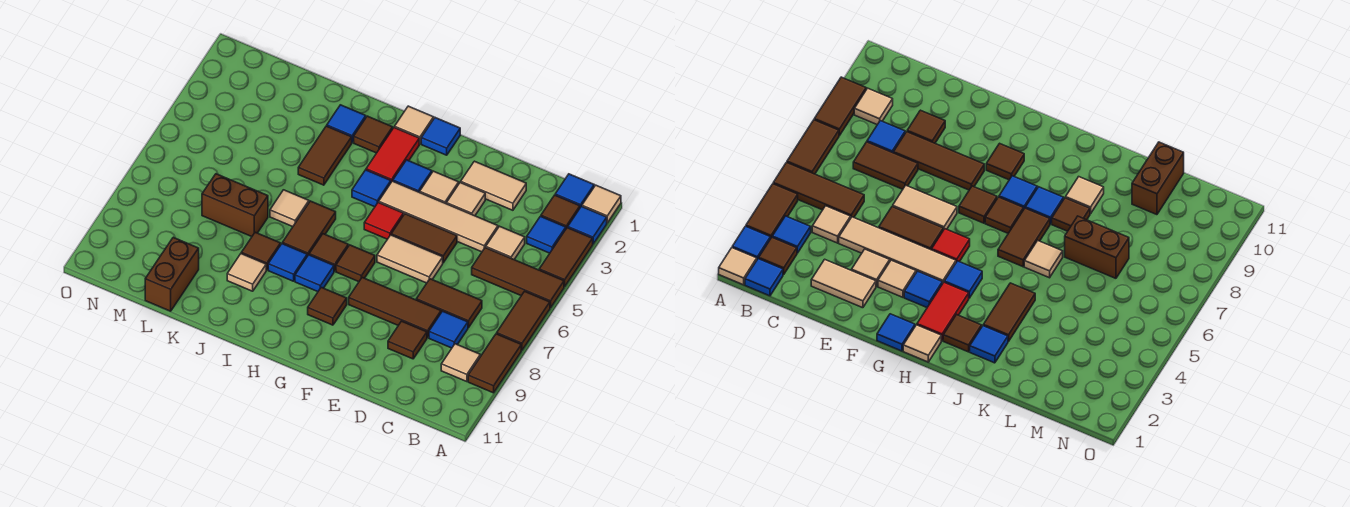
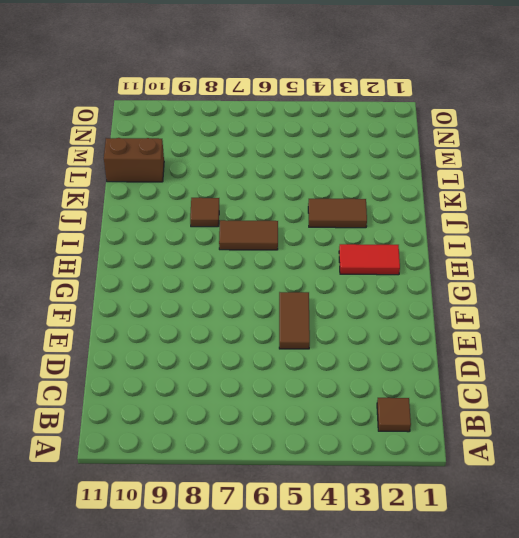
none -> tan 1x1 tile [582,185,621,223]
none -> blue 1x1 tile [568,206,607,244]
none -> brown 1x2 tile [539,228,593,287]
none -> brown 1x3 tile [472,247,564,308]

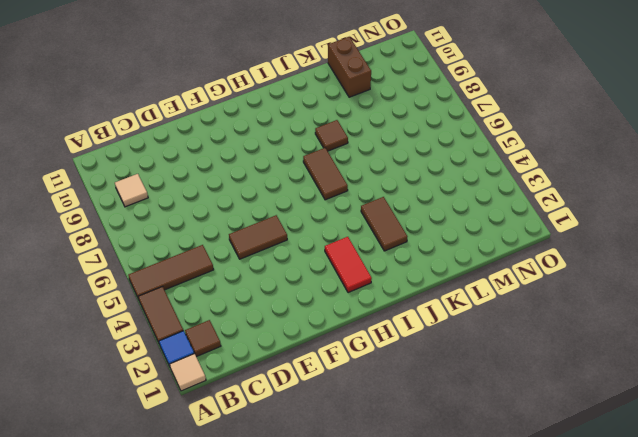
none -> brown 1x2 tile [497,291,550,350]
none -> brown 1x2 tile [468,334,521,393]
none -> blue 1x1 tile [555,174,594,207]
none -> blue 1x1 tile [527,216,566,253]

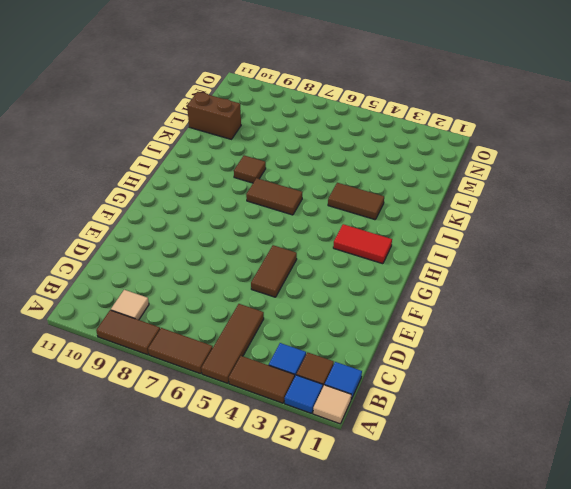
none -> tan 1x1 tile [486,226,525,259]
none -> brown 1x2 tile [416,279,482,328]
none -> blue 1x1 tile [429,311,468,348]
none -> tan 1x2 tile [461,161,526,210]

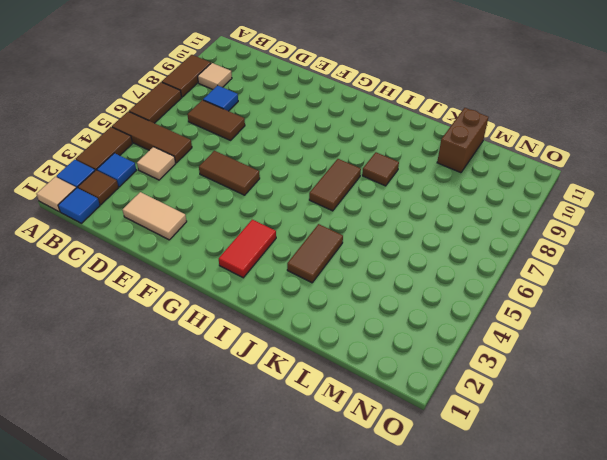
none -> tan 1x4 tile [379,181,498,252]
none -> brown 1x3 tile [349,277,441,338]
none -> brown 1x1 tile [388,321,427,359]
none -> tan 1x1 tile [446,182,485,216]

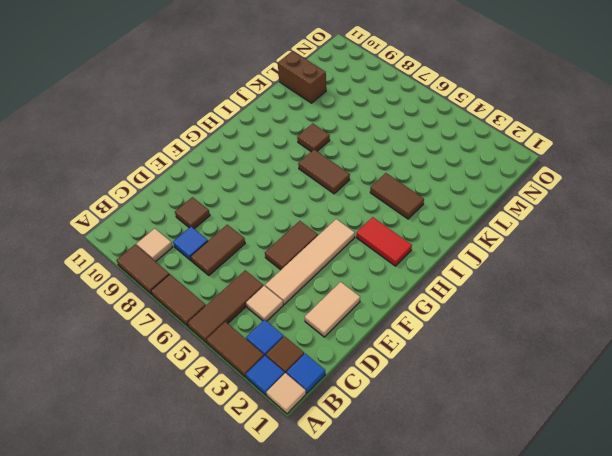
none -> brown 1x3 tile [349,277,441,338]
none -> tan 1x1 tile [446,182,485,216]
none -> tan 1x2 tile [377,235,443,283]
none -> tan 1x1 tile [420,171,459,204]

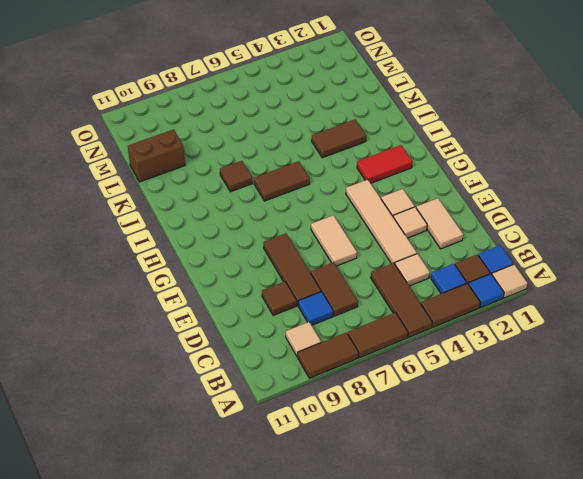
none -> brown 1x2 tile [391,214,457,263]
none -> blue 1x1 tile [421,118,460,155]
none -> blue 1x1 tile [393,160,432,192]
none -> red 1x1 tile [364,202,403,239]

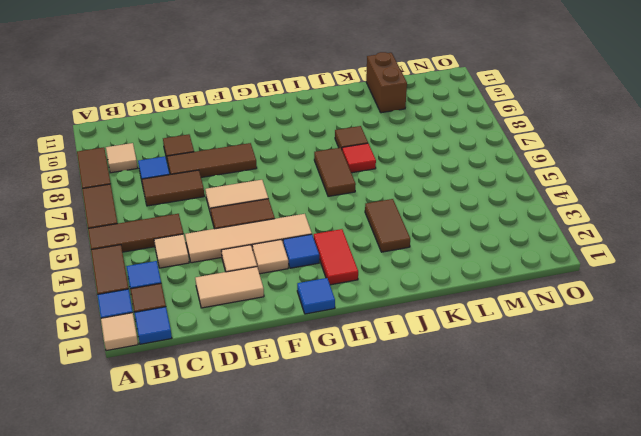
red 1x1 tile [342,143,376,173] -> red 1x1 tile moved to [364,202,403,239]
none -> brown 1x1 tile [336,245,375,282]
none -> brown 1x1 tile [308,287,347,325]
none -> tan 1x1 tile [395,106,434,144]
none -> blue 1x1 tile [352,170,391,207]

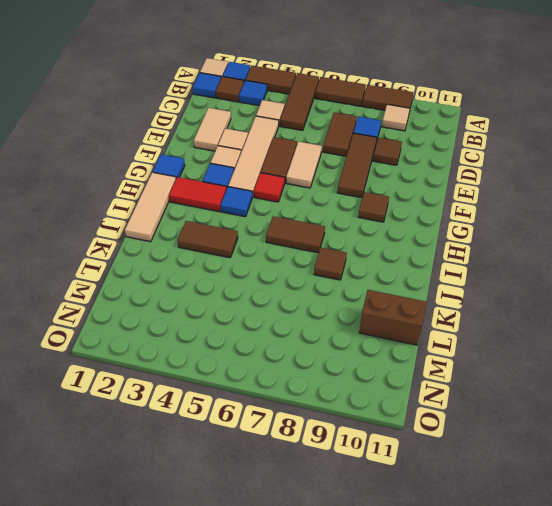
tan 1x3 tile [125,172,176,242] -> tan 1x1 tile [395,106,434,144]
none -> brown 1x1 tile [336,245,375,282]
none -> brown 1x1 tile [309,234,348,271]
none -> blue 1x1 tile [295,255,334,292]
none -> brown 1x1 tile [354,116,393,153]

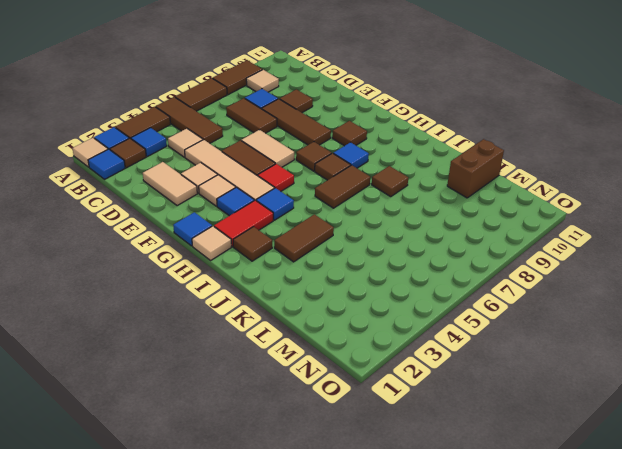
none -> blue 1x1 tile [268,244,307,281]
none -> blue 1x1 tile [327,105,366,142]
none -> tan 1x1 tile [270,190,309,227]
none -> tan 1x1 tile [227,254,266,291]

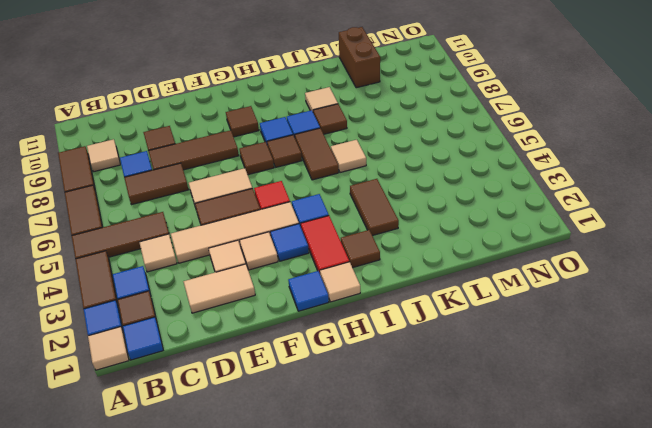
none -> blue 1x1 tile [327,105,366,142]
none -> brown 1x2 brick [202,174,268,237]

